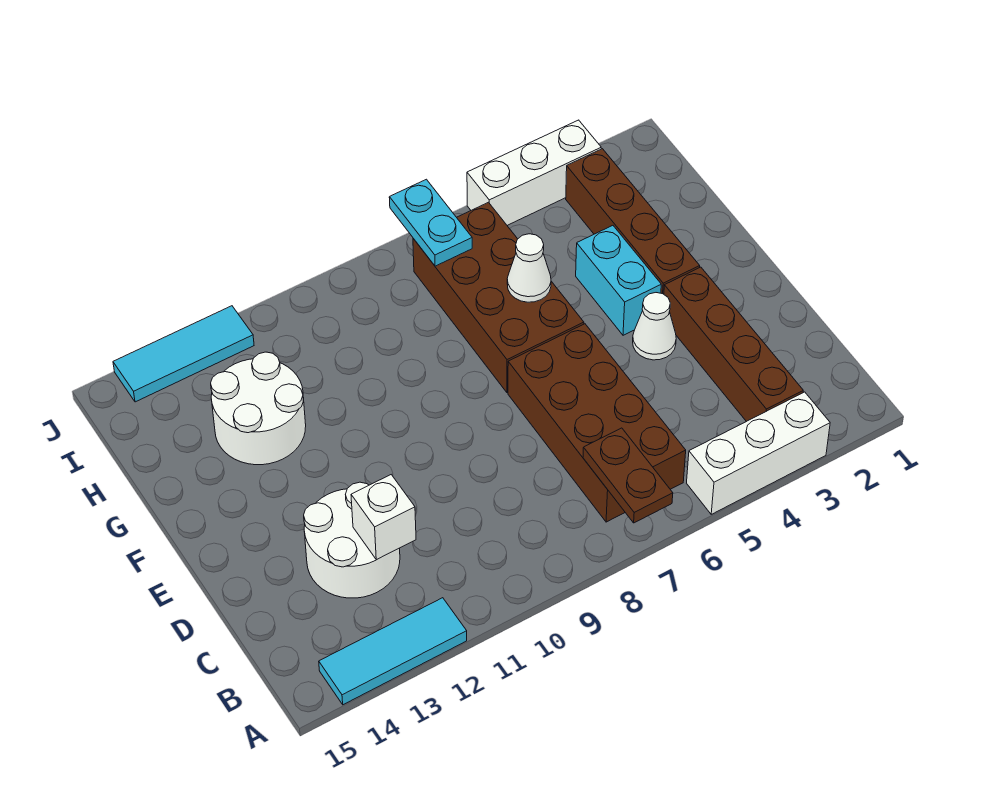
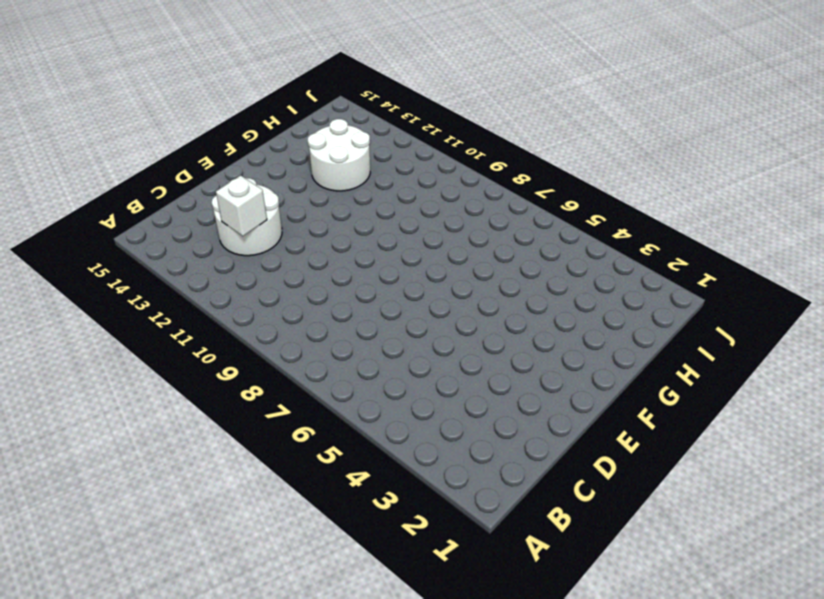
none -> white 1x3 brick [687,392,830,514]
none -> cyan 1x3 tile [319,598,467,705]
none -> brown 1x4 brick [664,267,803,422]

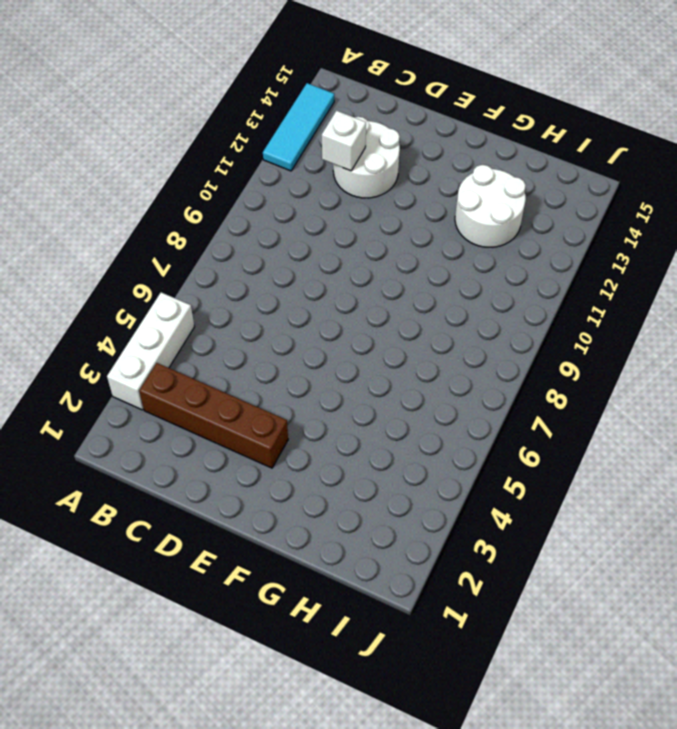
none -> brown 2x4 brick [508,324,686,522]
none -> white 1x1 cone [633,293,676,360]
none -> brown 1x4 brick [566,149,700,294]

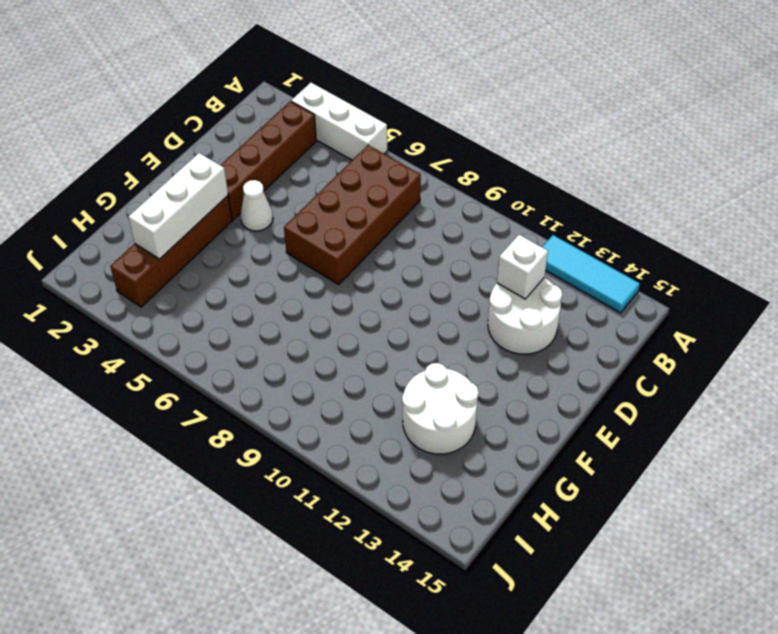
white 1x3 brick [128,153,228,259] -> white 1x3 brick turned to [467,120,601,225]
none -> cyan 1x2 brick [576,226,661,335]
none -> brown 2x4 brick [413,202,584,393]
none -> cyan 1x3 tile [113,306,254,402]

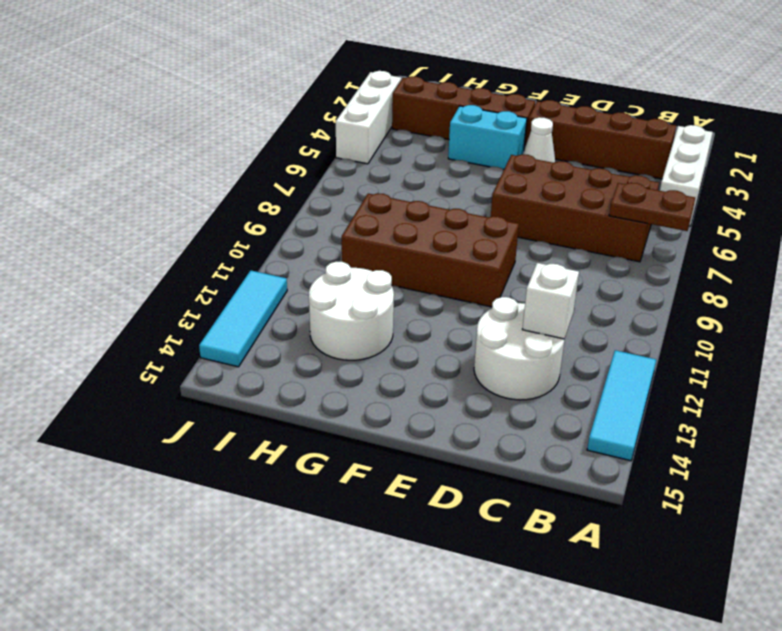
brown 2x4 brick [342,193,519,307] -> brown 2x4 brick moved to [413,202,584,393]
none -> white 1x1 cone [507,234,551,302]
none -> cyan 1x2 plate [389,179,472,266]

